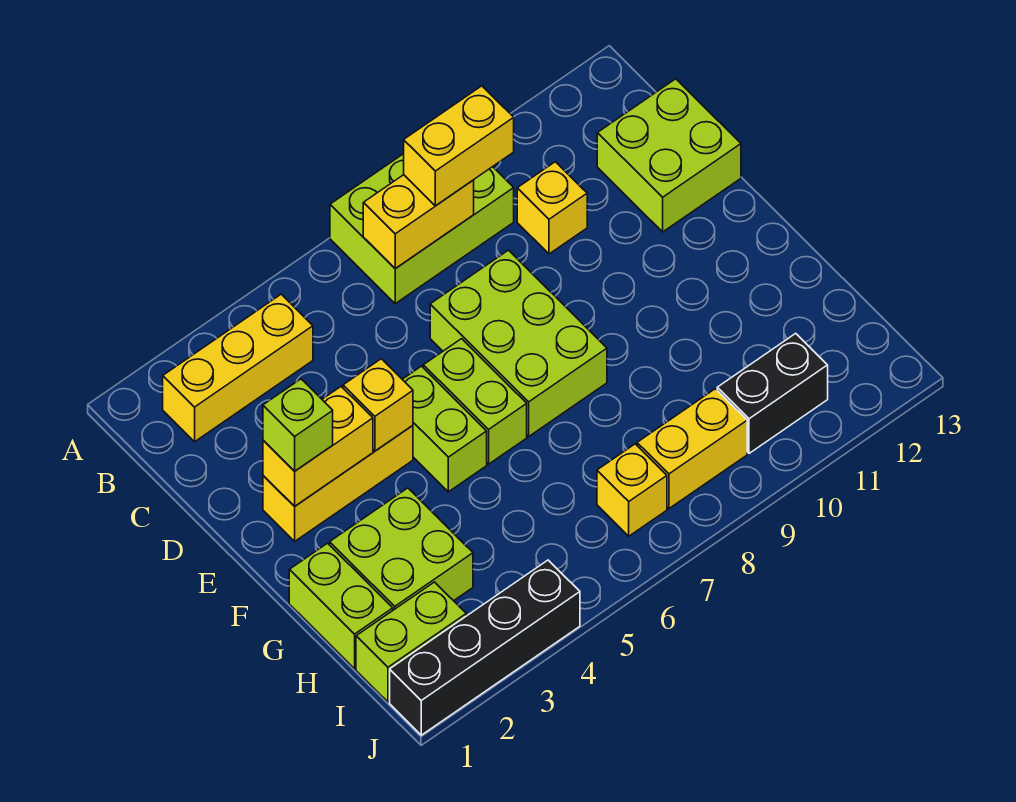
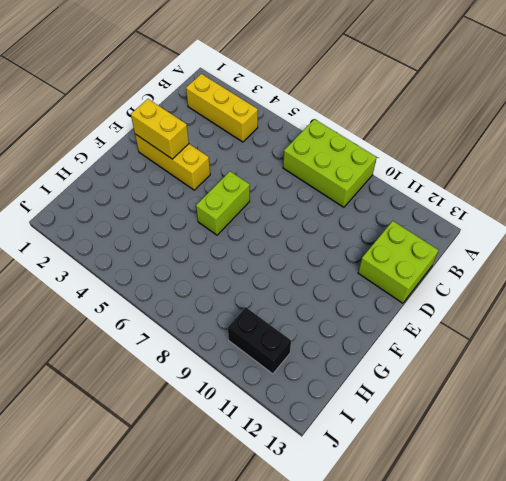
none -> yellow 1x1 brick [517,162,587,254]
none -> lime 2x3 brick [430,250,607,436]
none -> lime 1x2 brick [402,366,487,492]

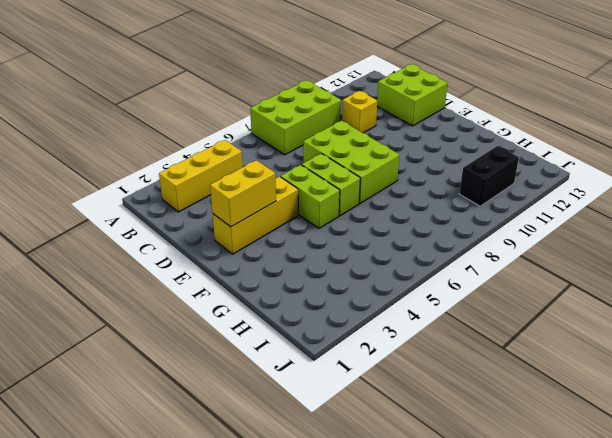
none -> lime 1x2 brick [289,543,393,669]
none -> lime 2x2 brick [330,488,473,610]
none -> lime 1x2 brick [356,582,466,702]

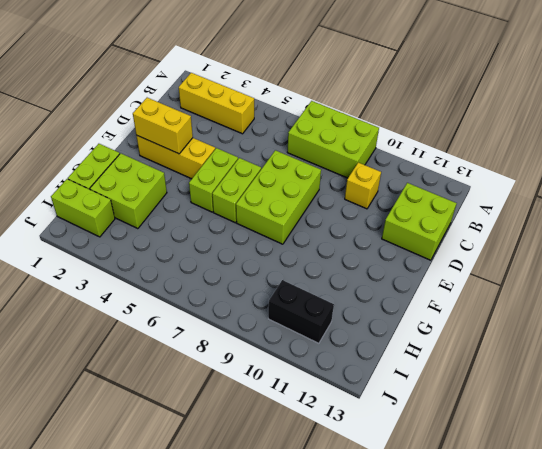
none -> yellow 1x1 brick [597,444,667,536]
none -> yellow 1x2 brick [637,389,747,509]
none -> black 1x4 brick [390,560,580,735]

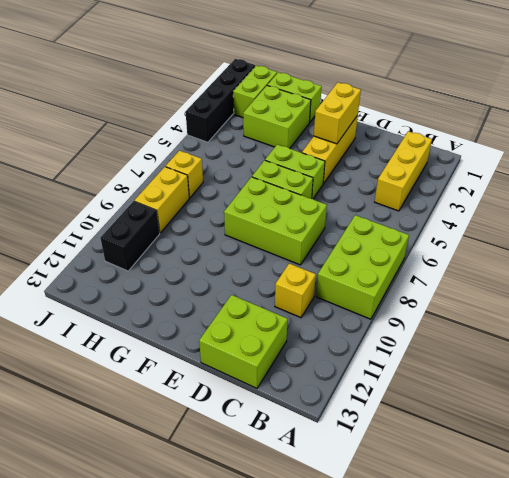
none -> yellow 1x2 brick [363,175,474,269]
none -> yellow 1x1 brick [343,359,413,451]
none -> yellow 1x2 brick [404,86,514,206]

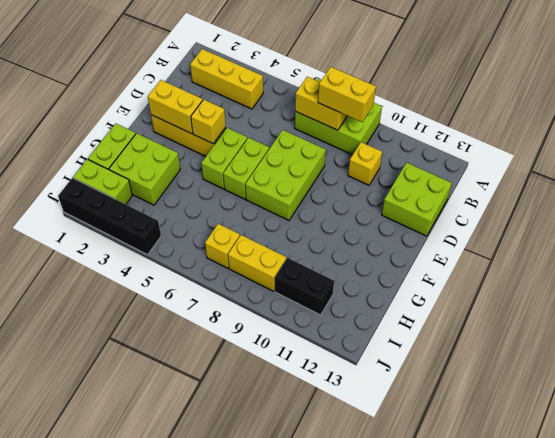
none -> lime 1x1 brick [263,379,333,471]

